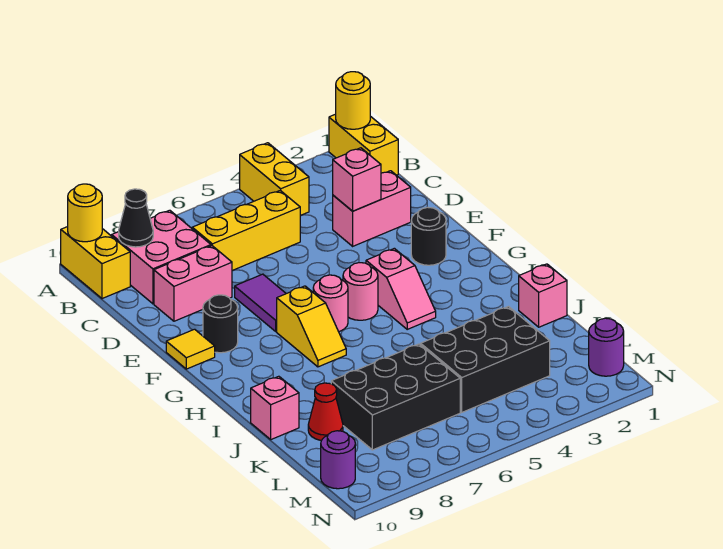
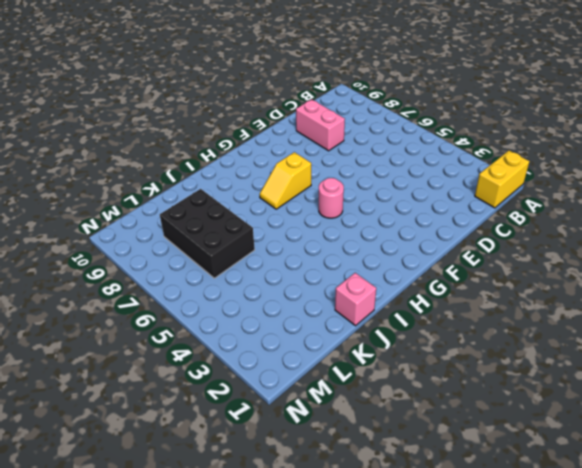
none -> yellow 1x2 brick [240,143,309,216]
none -> yellow 1x2 brick [61,227,130,299]
none -> pink 2x2 brick [112,210,211,304]

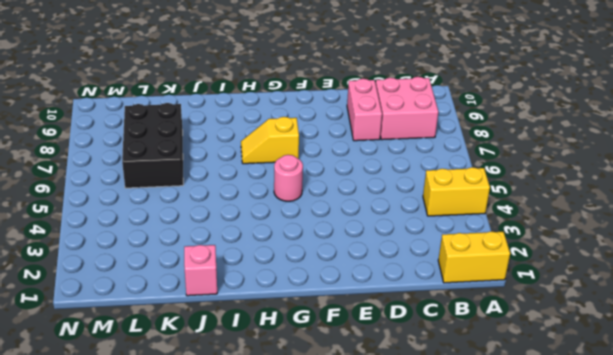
none -> yellow 1x2 brick [61,227,130,299]
none -> yellow 1x3 brick [192,190,300,271]
none -> pink 1x2 brick [333,171,411,246]

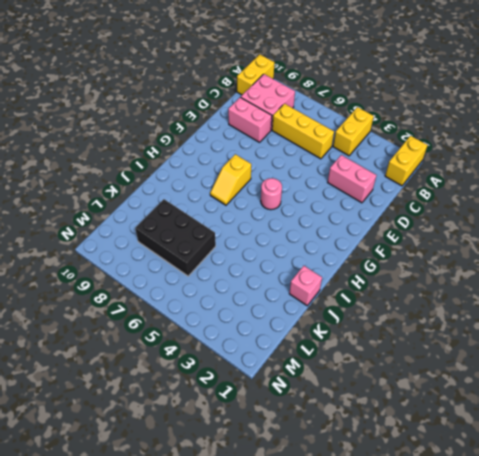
none -> purple 1x2 tile [235,274,286,331]
none -> black 1x1 round brick [411,207,446,265]
none -> black 1x1 round brick [203,295,238,353]

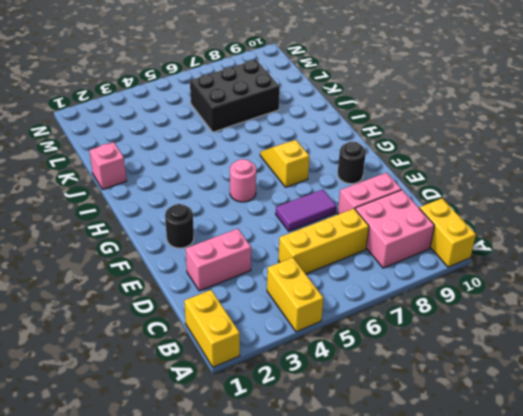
purple 1x2 tile [276,189,337,231] -> purple 1x2 tile turned to [235,274,286,331]
none -> yellow 1x1 tile [166,329,215,369]
none -> pink 1x2 slope [366,248,436,329]
none -> pink 1x1 round brick [313,275,348,332]

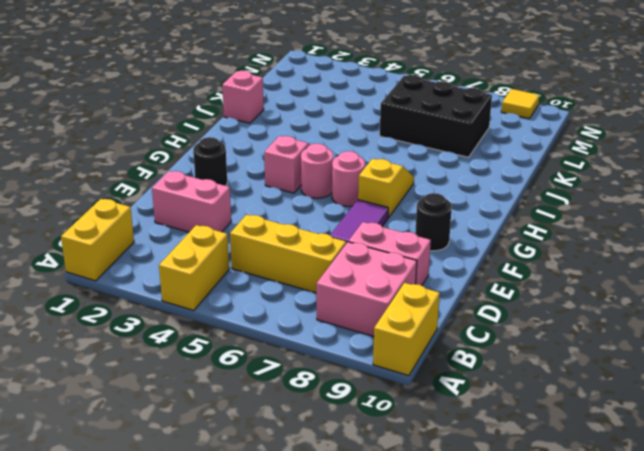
yellow 1x1 tile [501,89,539,119] -> yellow 1x1 tile moved to [166,329,215,369]
none -> pink 1x1 brick [251,376,299,439]
none -> black 2x3 brick [421,307,550,412]
none -> red 1x1 cone [308,383,343,440]

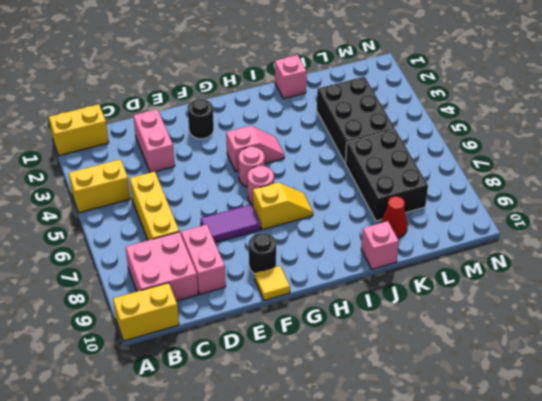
none -> purple 1x1 round brick [589,318,624,376]
none -> purple 1x1 round brick [321,431,355,489]
none -> yellow 1x1 round brick [336,72,370,129]

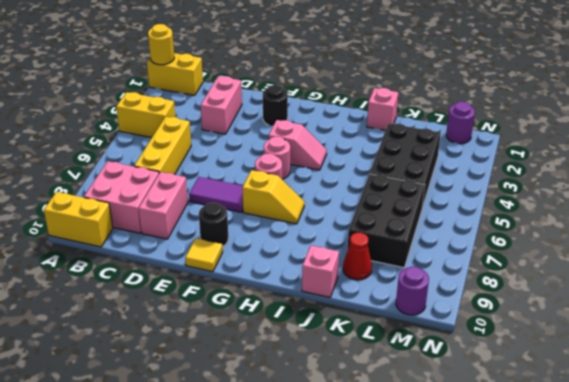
none -> yellow 1x1 round brick [68,184,102,242]
none -> black 1x1 cone [119,189,153,247]
none -> pink 1x1 brick [333,148,381,211]

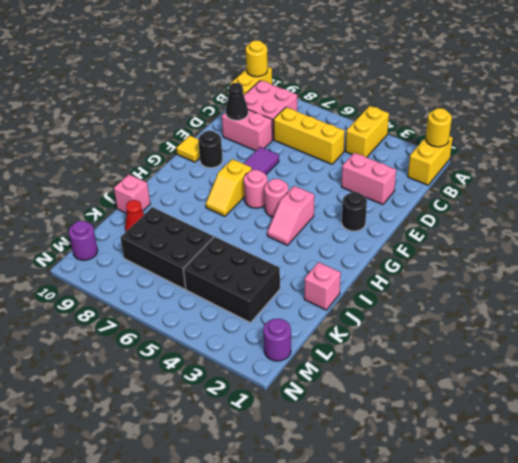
black 1x1 cone [226,83,248,120] -> black 1x1 cone moved to [119,189,153,247]
none -> pink 1x1 brick [333,148,381,211]

